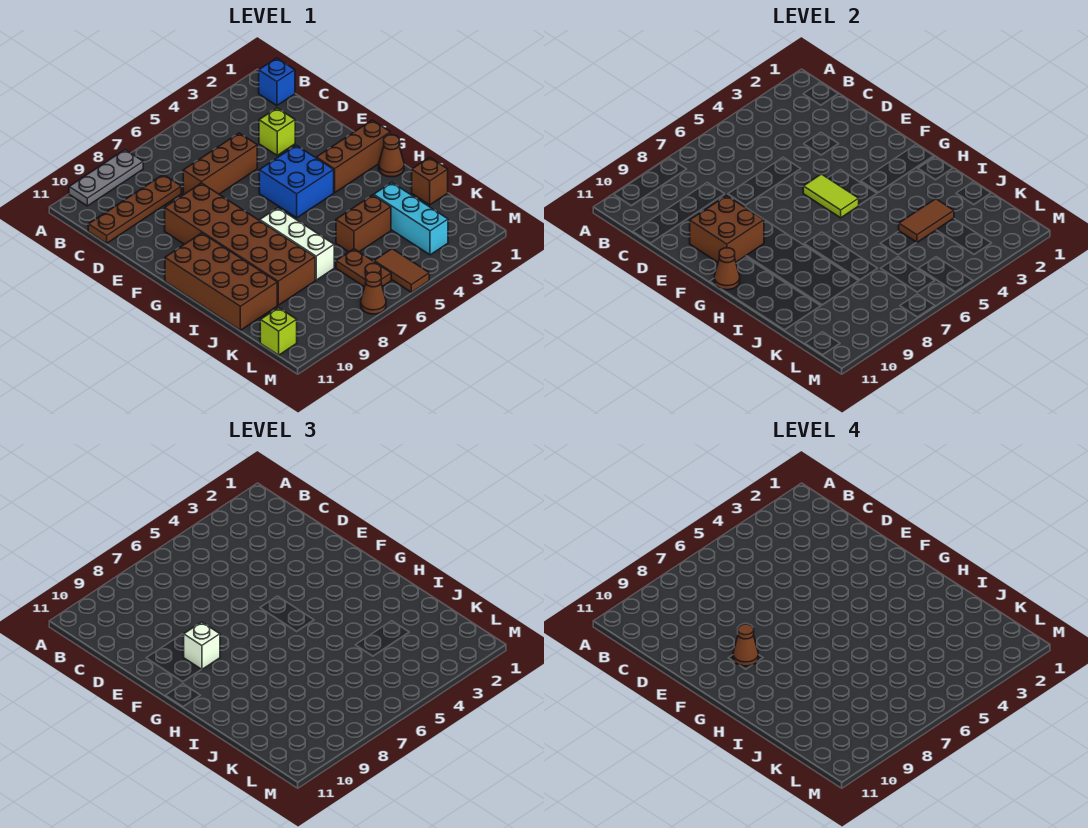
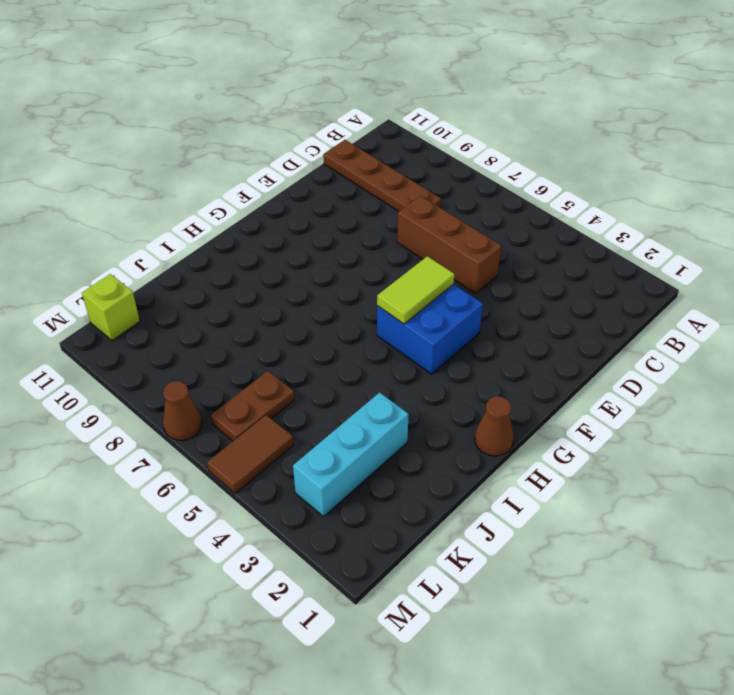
none -> grey 1x3 plate [69,150,143,206]
none -> blue 1x1 brick [259,58,295,106]
none -> lime 1x1 brick [259,108,295,155]

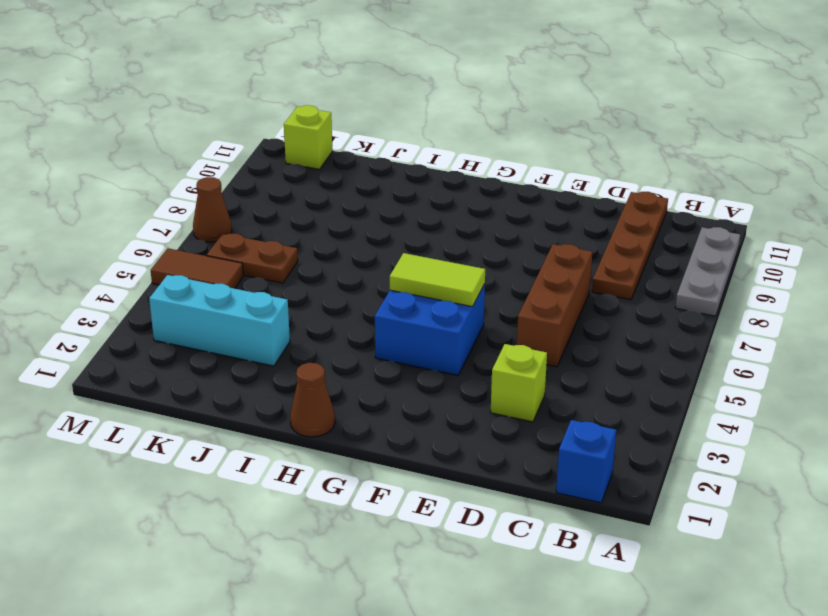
none -> brown 2x6 brick [165,183,315,305]
none -> brown 1x3 brick [316,120,390,193]
none -> brown 2x4 brick [165,233,277,330]

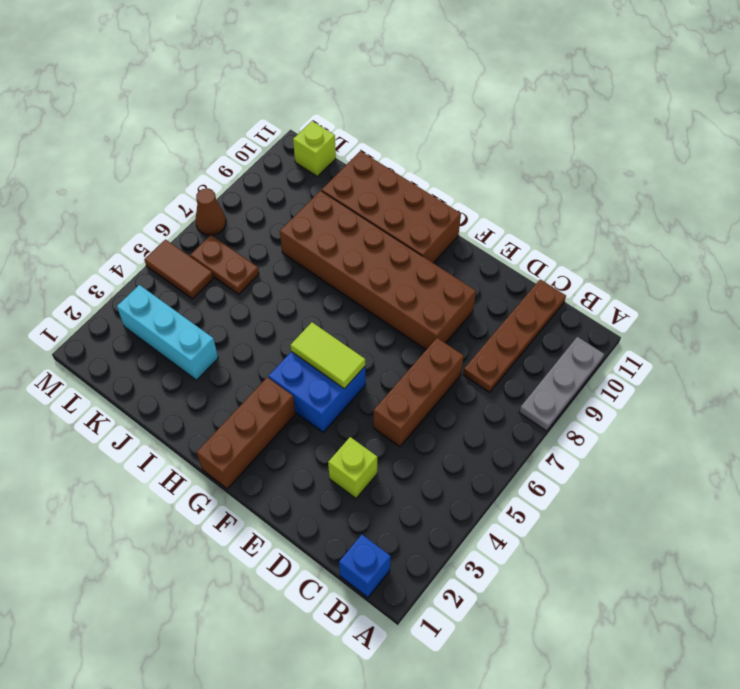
none -> brown 1x1 cone [379,135,404,177]
none -> white 1x3 brick [260,208,334,280]
none -> brown 1x1 brick [412,157,448,205]

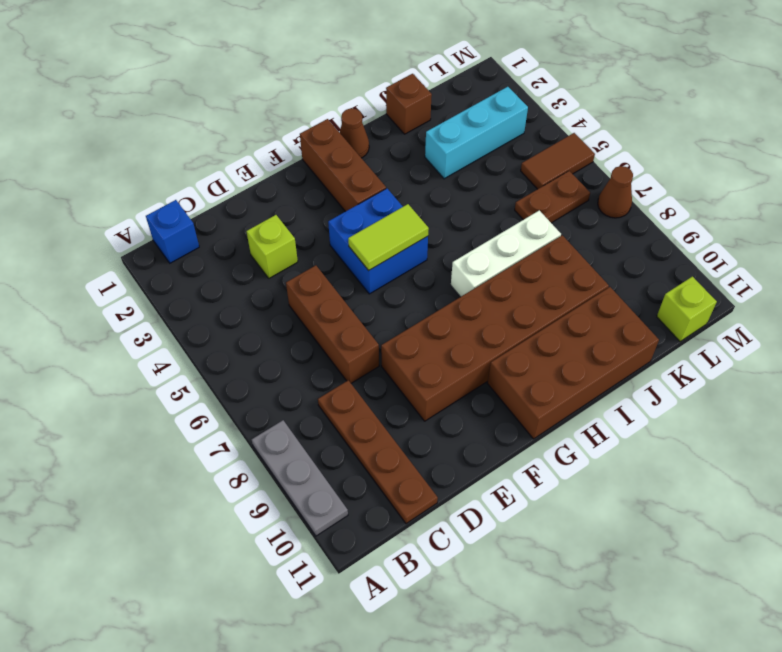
none -> brown 1x2 brick [336,195,391,252]
none -> brown 2x2 brick [690,196,764,262]
none -> brown 1x1 cone [714,248,740,290]

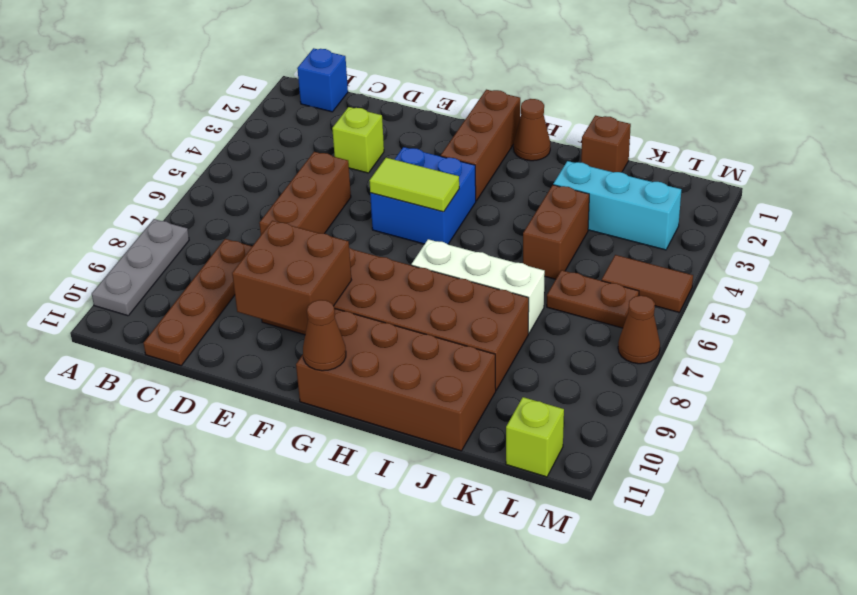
none -> brown 1x2 tile [899,199,954,243]
none -> white 1x1 brick [184,622,220,670]
none -> brown 1x1 cone [733,624,758,666]

